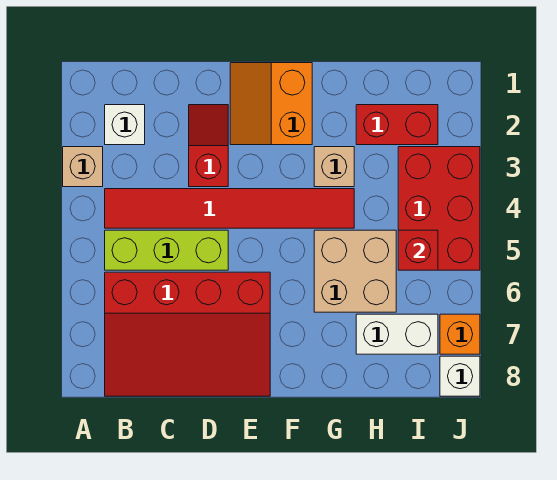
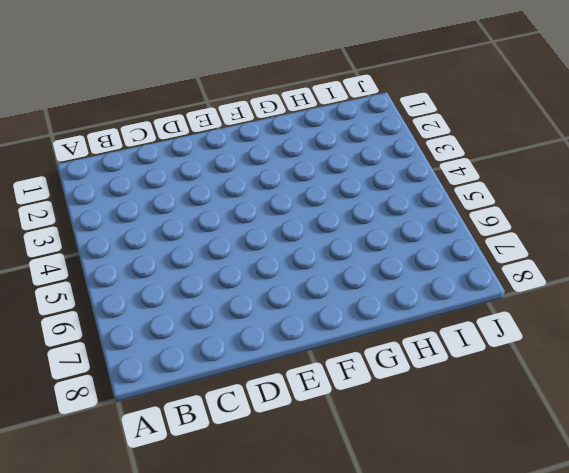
none -> tan 1x1 brick [63,147,103,187]
none -> white 1x1 brick [105,105,145,145]
none -> red 1x6 tile [105,189,354,228]

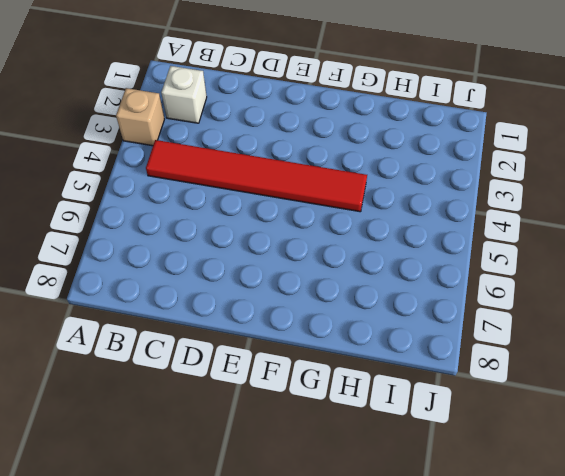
none -> lime 1x3 brick [105,230,228,270]
none -> red 3x4 slope [105,272,270,396]
none -> red 1x2 slope [189,105,228,187]

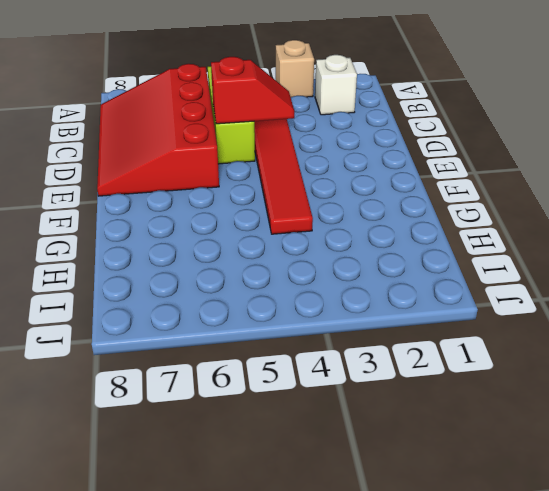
red 1x2 slope [211,57,294,124] -> red 1x2 slope moved to [189,105,228,187]
none -> orange 2x2 slope [230,63,312,145]
none -> tan 1x1 brick [314,147,354,187]
none -> tan 2x2 brick [314,230,396,312]

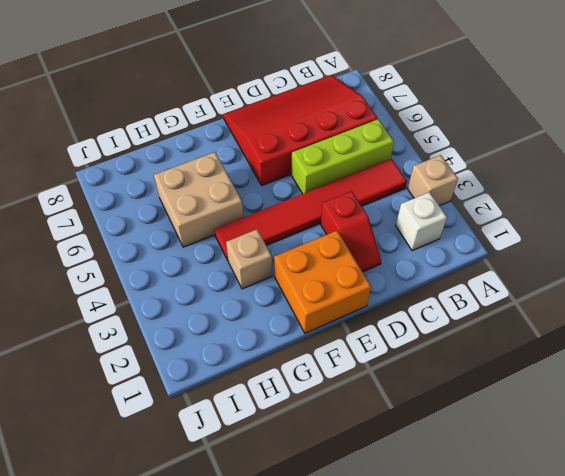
orange 2x2 brick [274,231,371,333] -> orange 2x2 slope [230,63,312,145]
none -> red 1x2 brick [356,105,438,145]
none -> white 1x2 brick [356,314,438,354]
none -> red 2x3 brick [398,147,480,270]

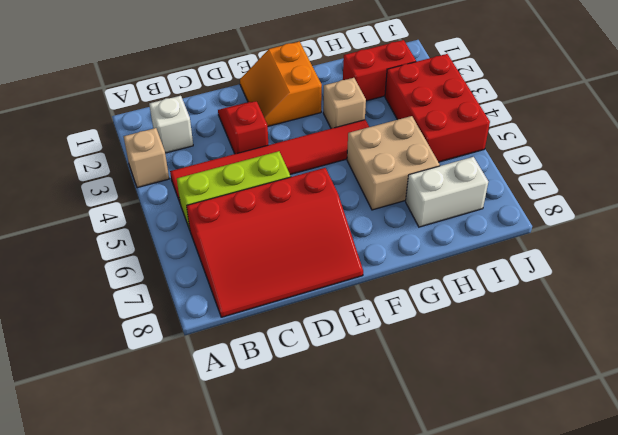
none -> orange 1x1 brick [440,314,480,354]
none -> white 1x1 brick [440,356,480,396]
none -> red 1x1 brick [398,230,438,270]

